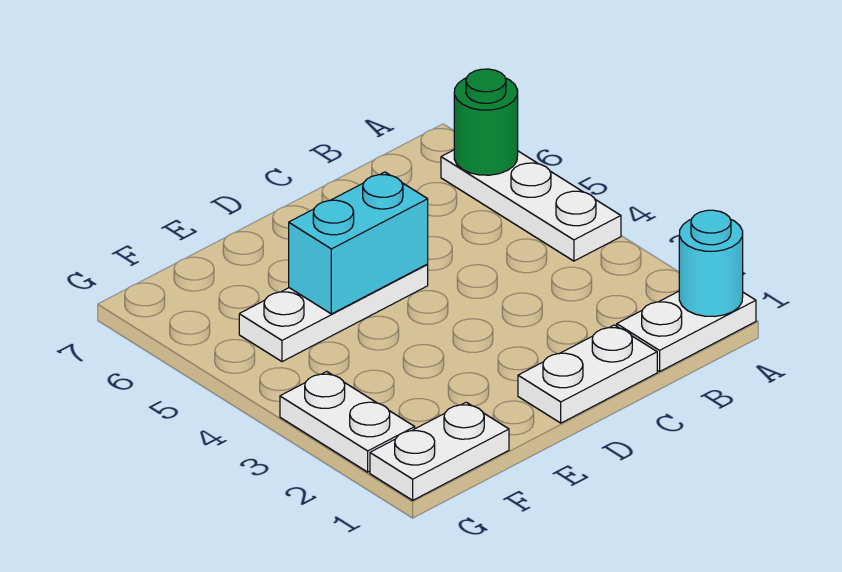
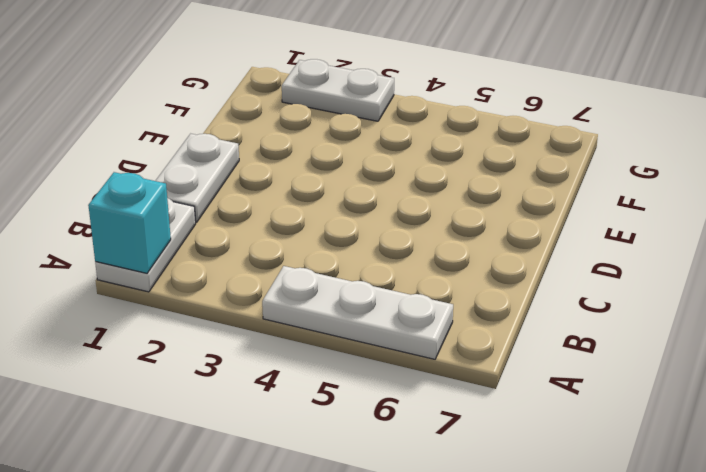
cyan 1x1 brick [88,172,171,273] -> cyan 1x1 round brick [679,210,743,316]
none -> white 1x3 plate [239,265,428,362]
none -> white 1x2 plate [370,402,509,500]

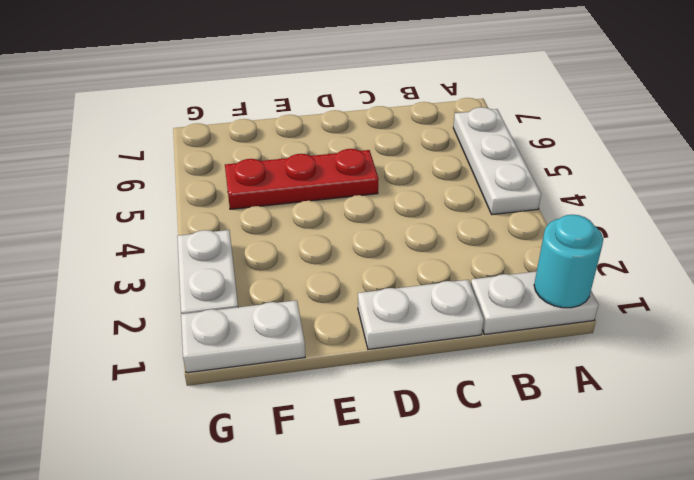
red 1x3 plate [225,149,379,209] -> white 1x3 plate [239,265,428,362]
none -> green 1x1 round brick [454,69,518,175]
none -> cyan 1x2 brick [289,172,428,314]

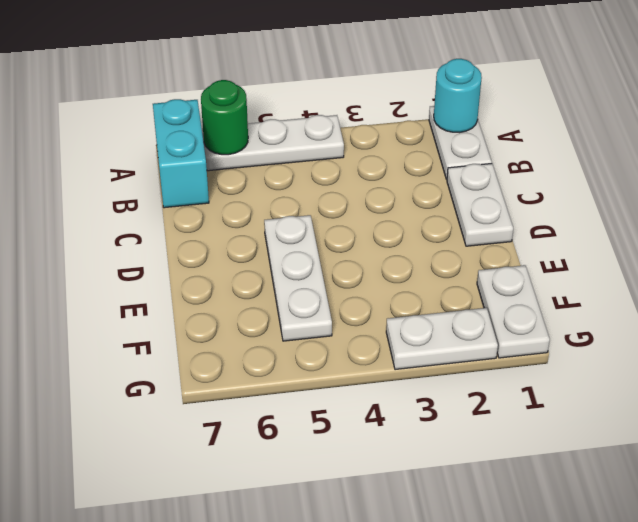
cyan 1x2 brick [153,99,209,208] -> cyan 1x2 brick moved to [289,172,428,314]

